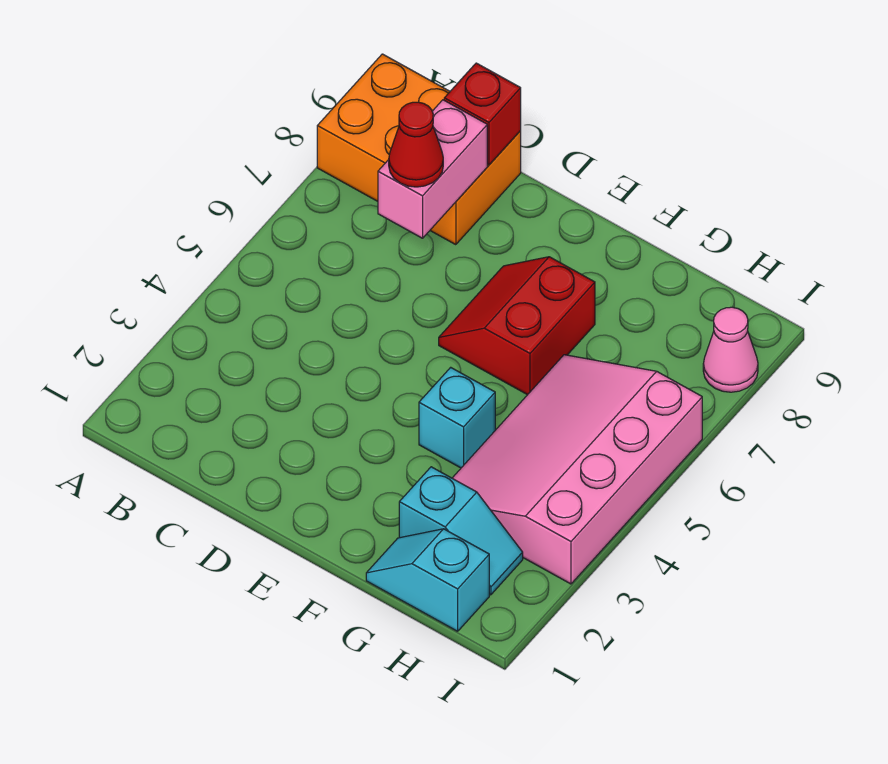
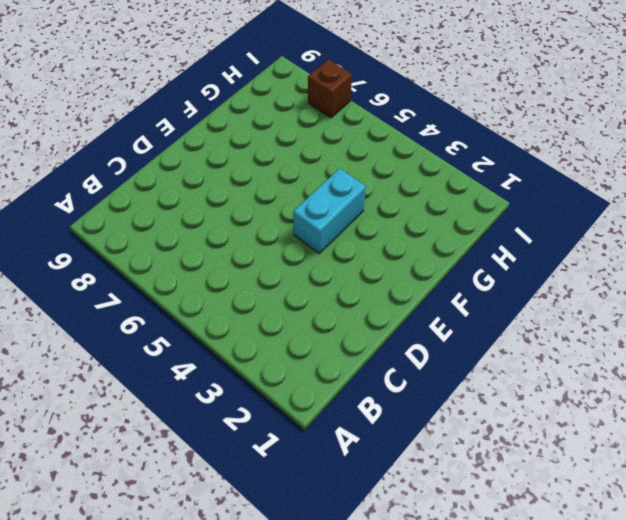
cyan 1x2 brick [293,168,366,253] -> cyan 1x1 brick [419,367,495,468]
brown 1x1 brick [308,59,352,118] -> none
none -> orange 2x3 brick [317,54,521,245]
none -> red 2x2 slope [439,257,595,395]

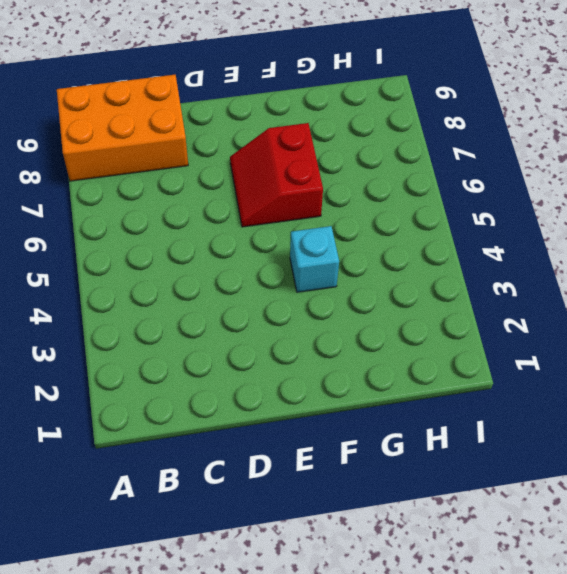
none -> cyan 1x2 slope [366,529,489,631]
none -> cyan 1x2 slope [399,467,523,595]

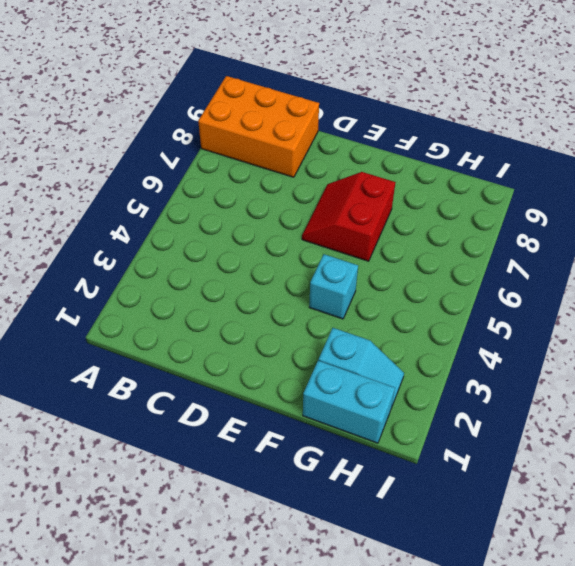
cyan 1x2 brick [303,360,395,443] -> cyan 1x2 slope [366,529,489,631]
none -> pink 3x4 slope [452,355,702,584]
none -> pink 1x1 cone [703,307,758,392]

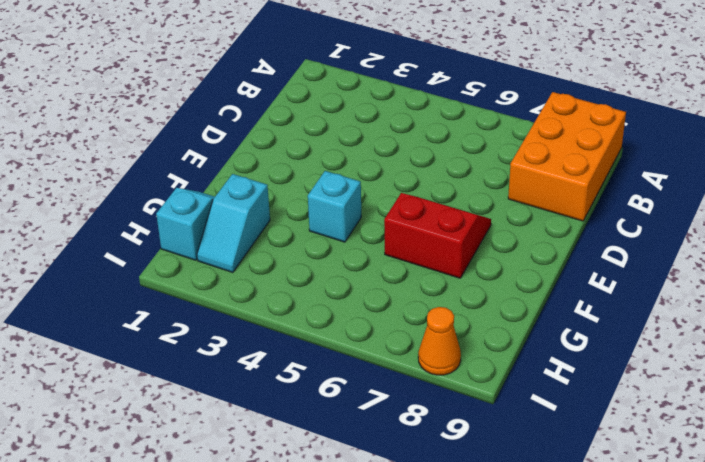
orange 1x1 cone [418,307,461,375] -> pink 1x1 cone [703,307,758,392]
none -> pink 3x4 slope [452,355,702,584]
none -> pink 1x2 brick [378,100,487,238]

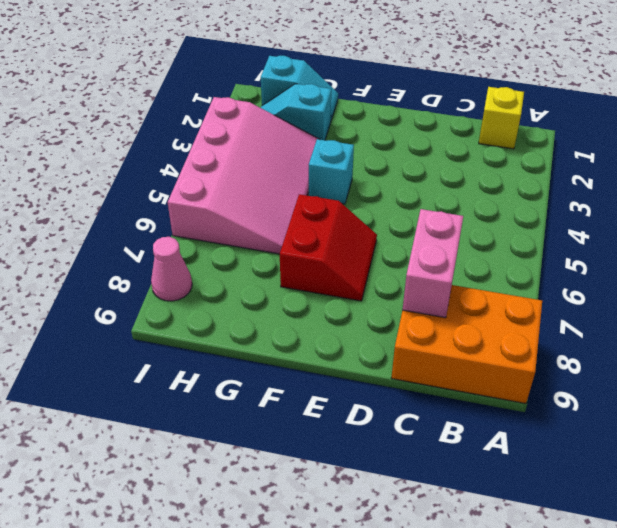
yellow 1x1 brick [479,87,524,149] -> none
none -> red 1x1 brick [444,63,521,165]
none -> red 1x1 cone [389,102,443,187]

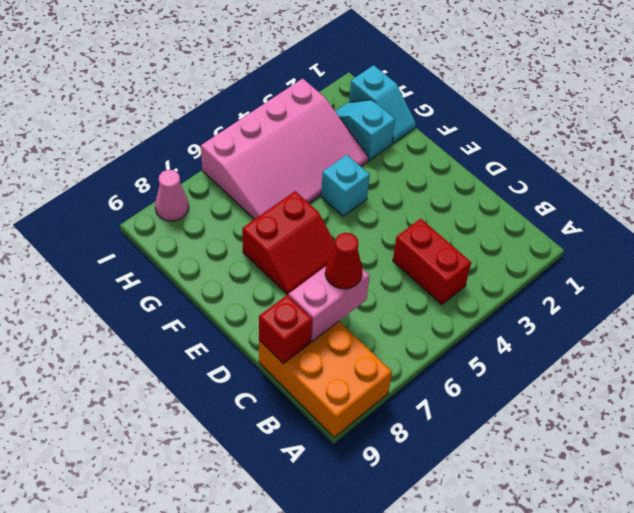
red 1x2 brick [393,218,471,305] -> none

